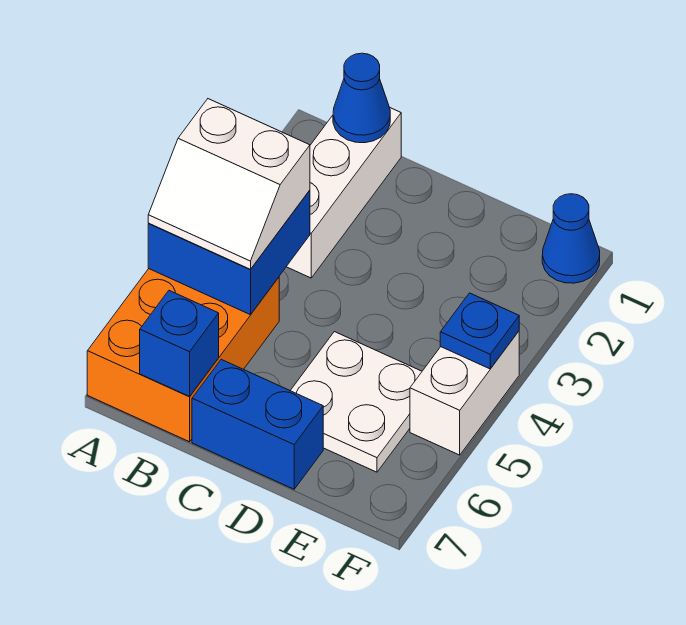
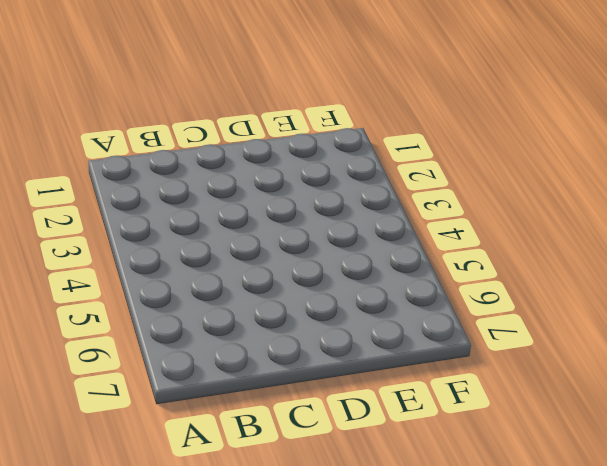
none -> orange 2x3 brick [87,269,279,442]
none -> white 1x3 brick [286,108,401,278]

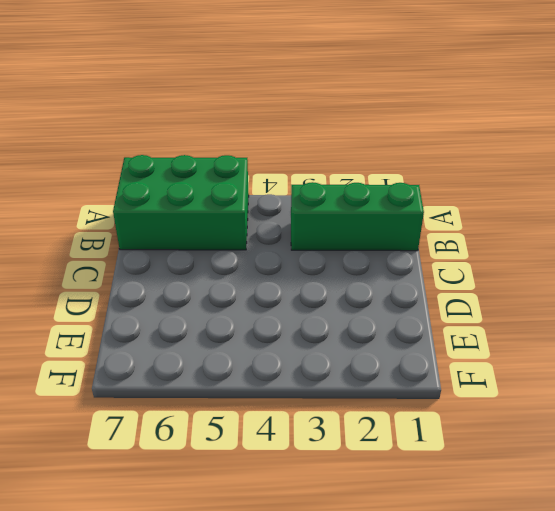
green 2x3 brick [113,155,249,250] -> orange 2x3 brick [87,269,279,442]
green 1x3 brick [291,182,424,251] -> white 1x3 brick [286,108,401,278]
none -> blue 1x2 brick [192,359,323,489]
none -> white 2x2 plate [290,332,422,472]

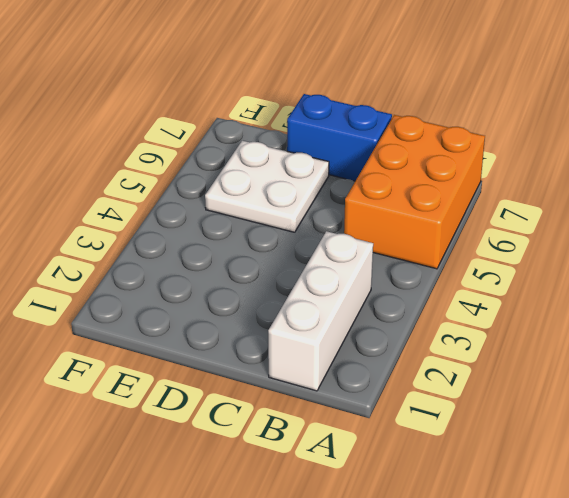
none -> blue 1x1 cone [542,194,600,283]
none -> white 1x2 brick [410,331,519,455]

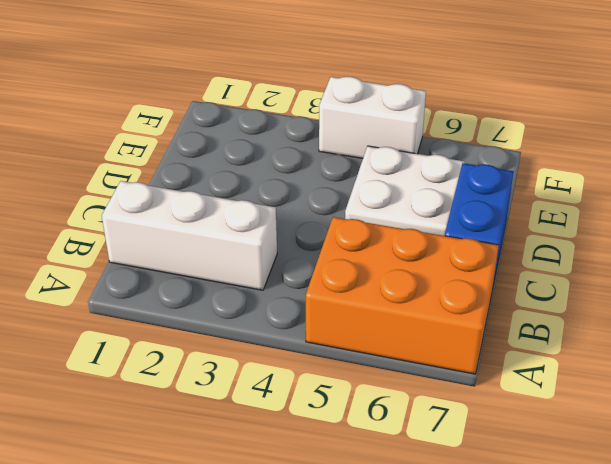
none -> blue 1x1 cone [542,194,600,283]
none -> blue 2x2 brick [148,190,310,315]

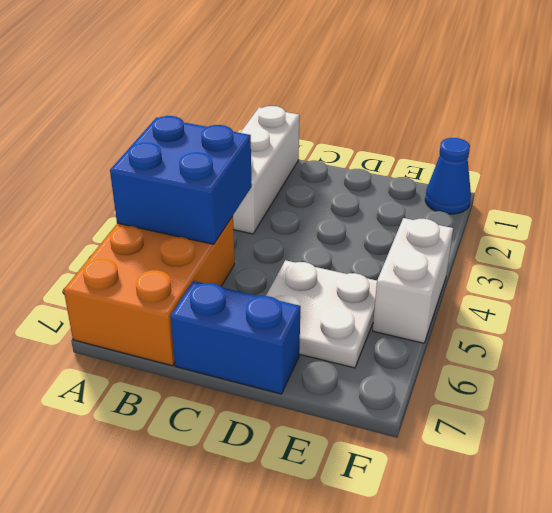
none -> blue 1x1 cone [333,53,390,143]
none -> blue 1x1 brick [140,291,219,396]

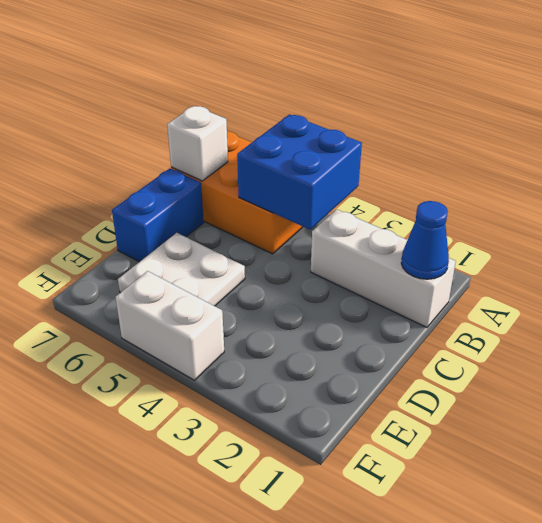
white 1x1 brick [167,106,228,181] -> blue 1x1 brick [140,291,219,396]
none -> blue 1x1 cone [542,194,600,283]
none -> blue 1x1 plate [440,293,519,369]

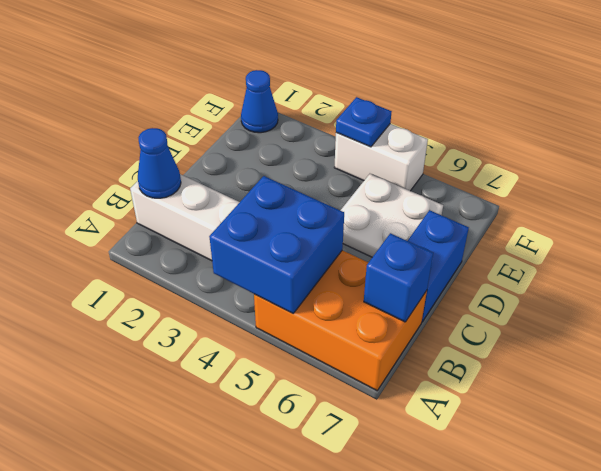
none -> white 2x2 slope [148,99,310,269]

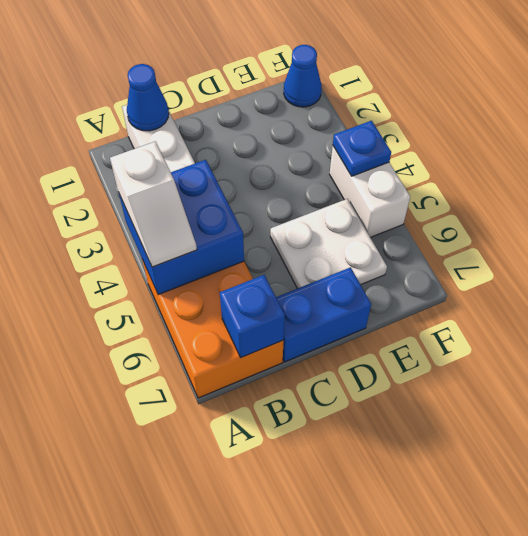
white 1x2 slope [110,141,197,267] -> white 2x2 slope [148,99,310,269]

